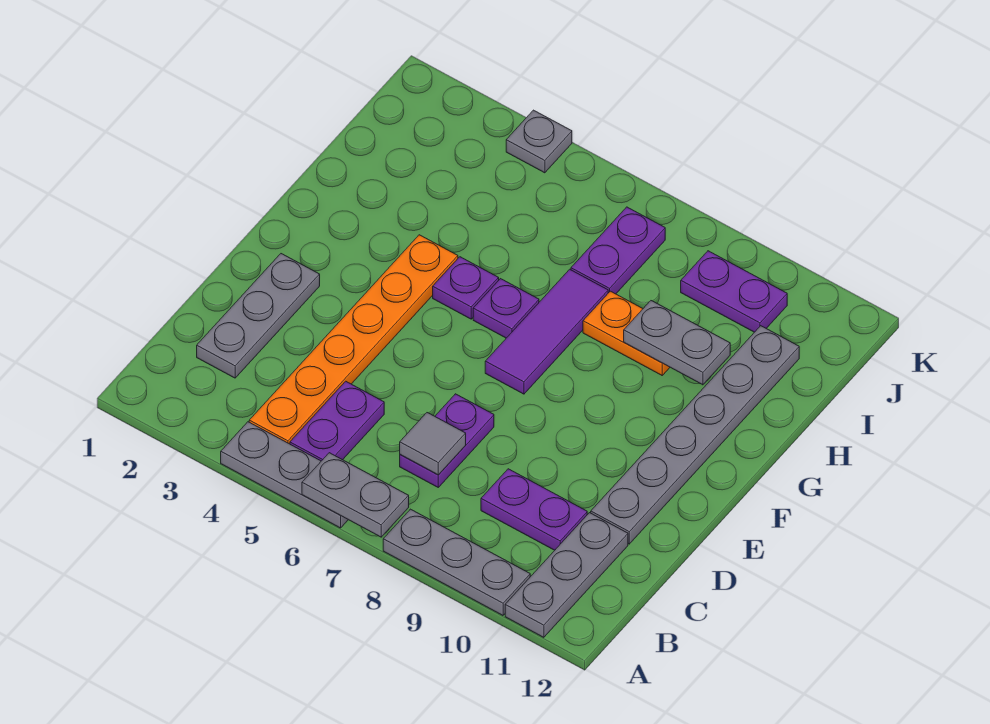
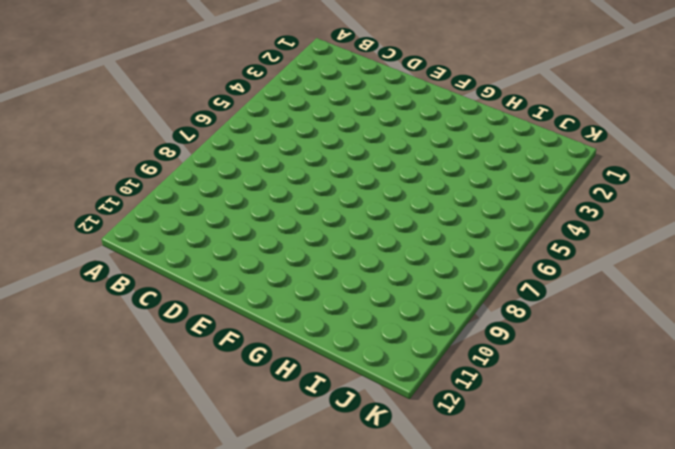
none -> grey 1x3 plate [221,422,348,528]
none -> grey 1x3 plate [383,509,530,615]
none -> grey 1x3 plate [505,513,628,637]

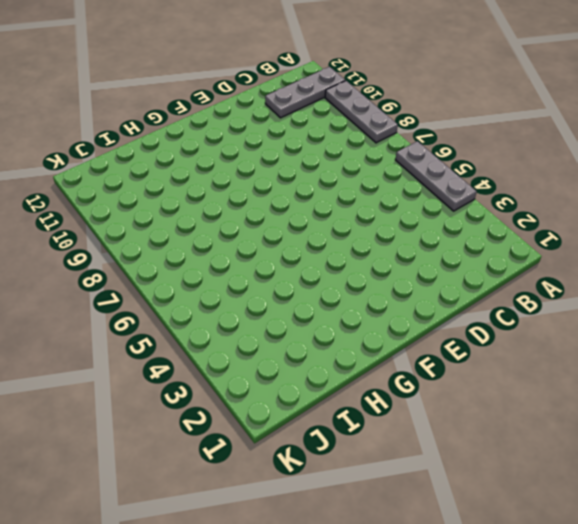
none -> orange 1x6 plate [249,235,458,444]
none -> purple 1x2 plate [290,381,384,461]
none -> grey 1x3 plate [197,254,320,378]

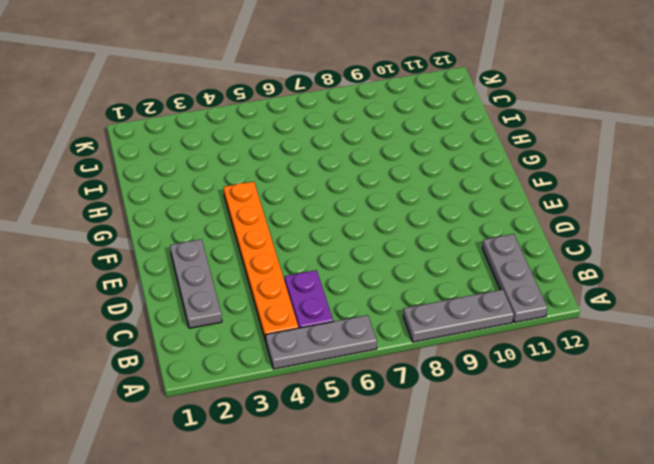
none -> purple 1x2 plate [400,394,494,487]
none -> purple 1x2 plate [481,469,587,550]
none -> grey 1x6 plate [591,326,799,544]

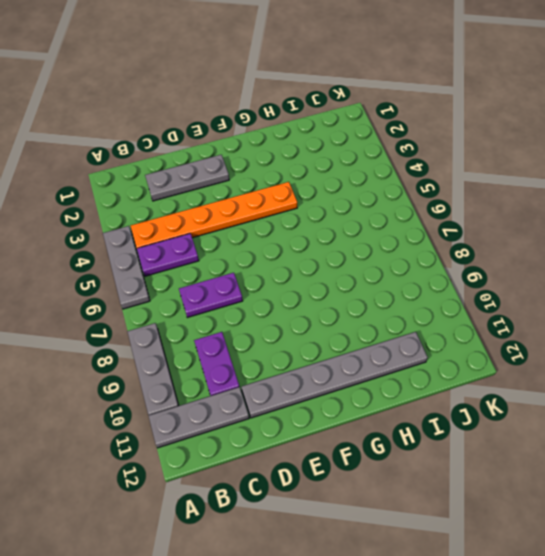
none -> purple 1x3 tile [485,269,608,394]
none -> purple 1x1 plate [433,257,499,319]
none -> purple 1x1 plate [473,279,539,338]

